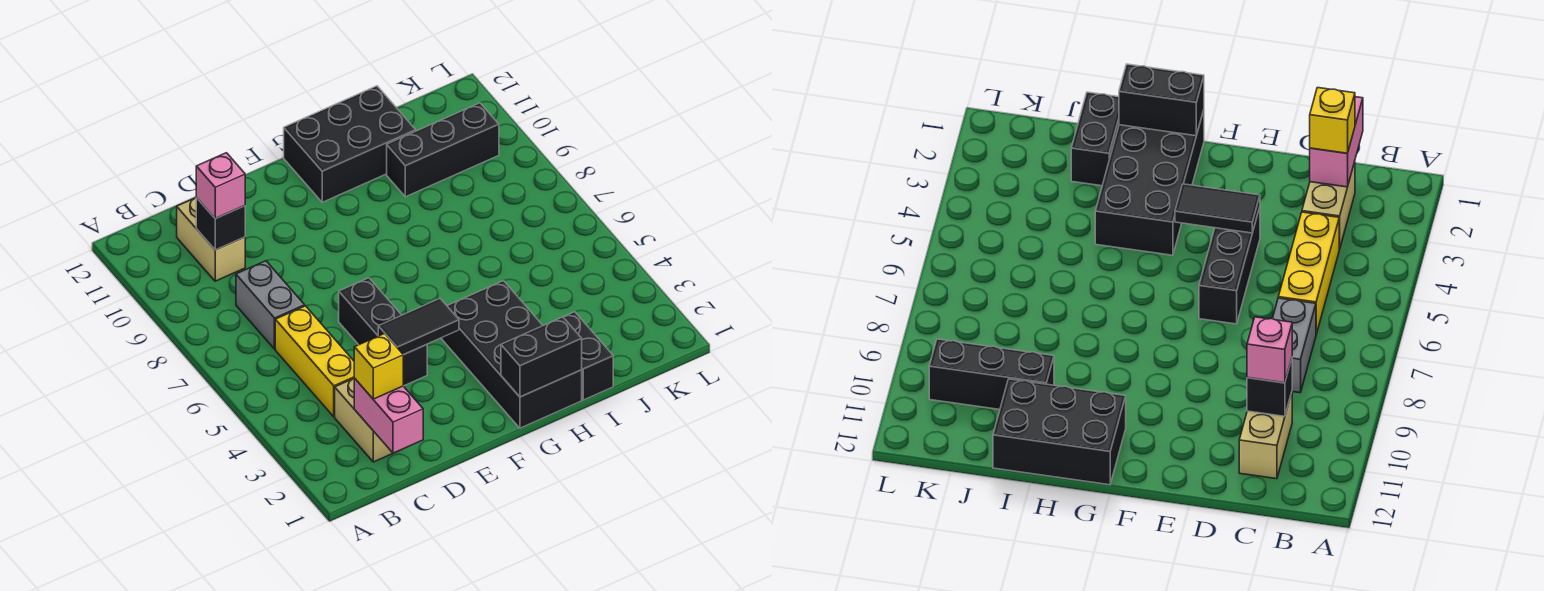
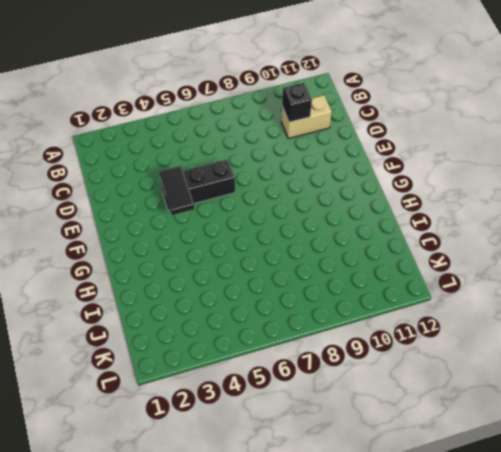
none -> tan 1x2 brick [335,379,393,462]
none -> yellow 1x3 brick [275,306,354,417]
none -> grey 1x2 brick [236,261,305,349]

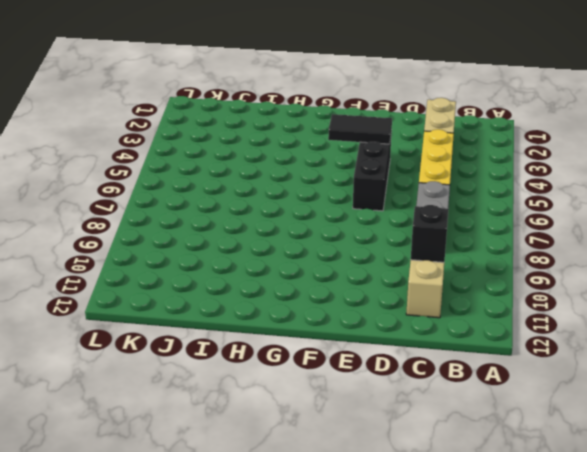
none -> black 2x4 brick [442,281,582,428]
none -> black 2x3 brick [284,86,416,202]
none -> black 1x2 brick [563,312,613,400]

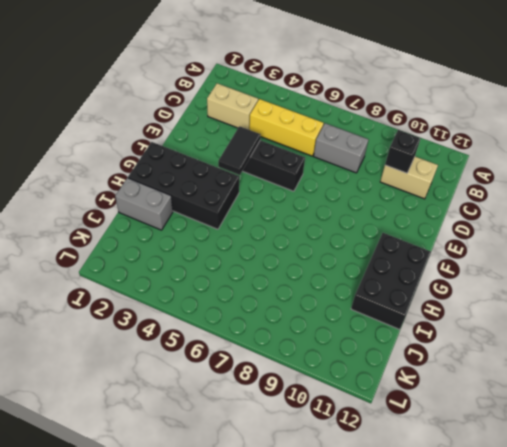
grey 1x2 brick [115,178,173,230] -> black 1x2 brick [563,312,613,400]
none -> black 1x3 brick [387,103,499,197]
none -> pink 1x2 brick [354,378,423,453]
none -> black 1x2 brick [501,317,582,397]

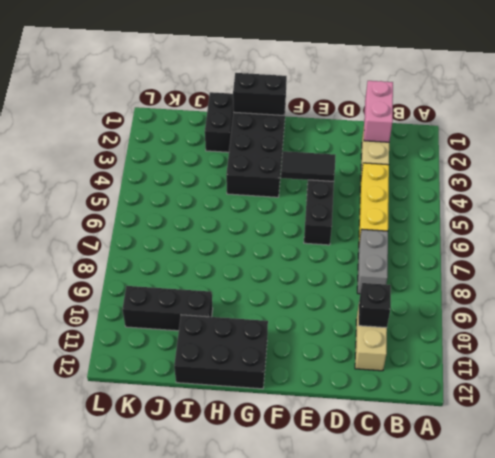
none -> yellow 1x1 brick [354,333,403,399]
none -> pink 1x1 brick [196,153,245,218]

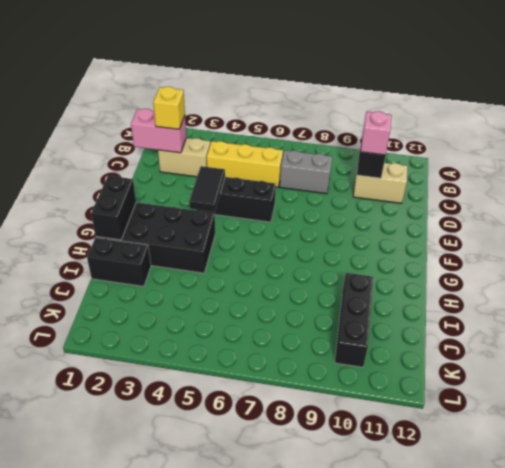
none -> black 2x3 brick [284,86,416,202]

